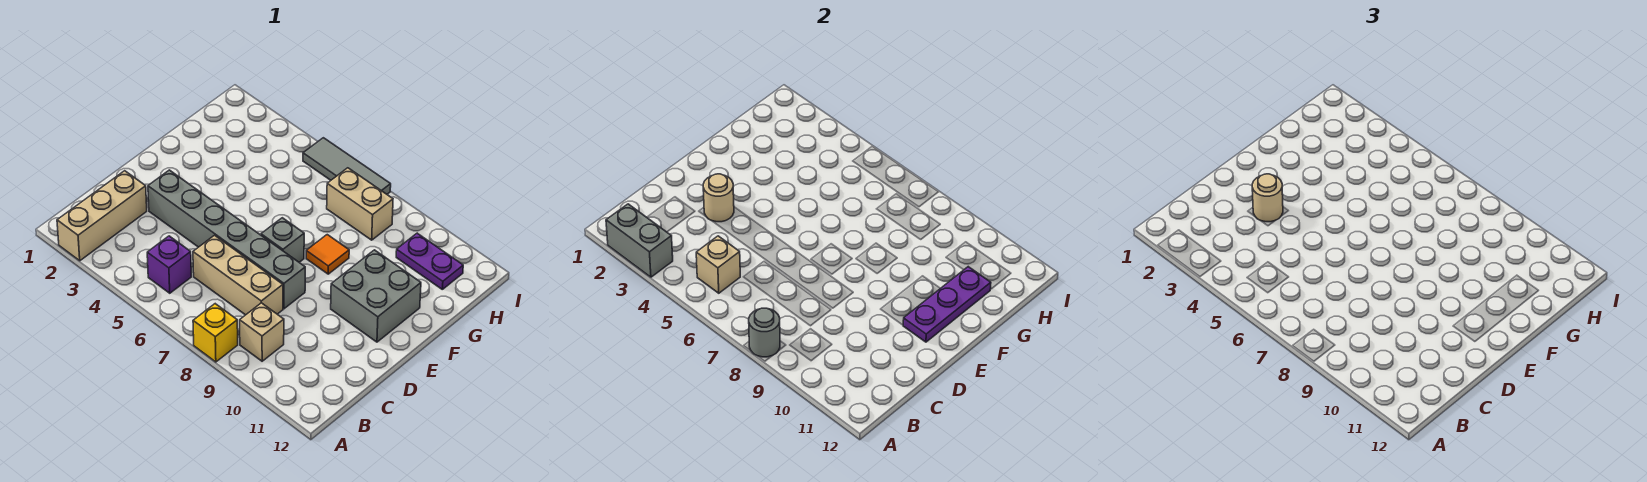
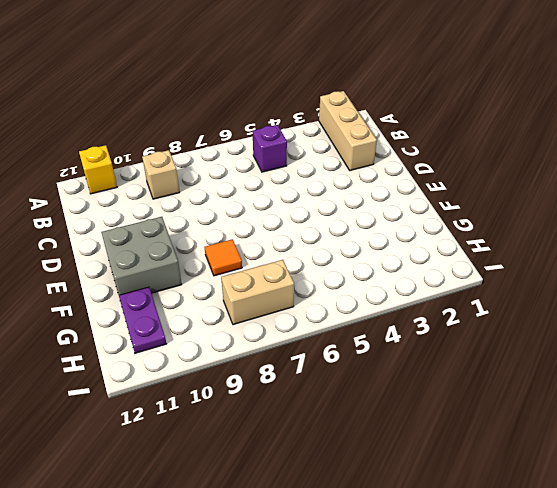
yellow 1x1 brick [79,145,117,194] -> yellow 1x1 brick moved to [193,304,238,362]
purple 1x2 plate [119,287,166,353] -> purple 1x2 plate turned to [396,233,463,289]
none -> tan 1x3 brick [193,235,283,315]
none -> grey 1x6 brick [148,170,305,309]
none -> grey 1x1 brick [261,218,304,262]

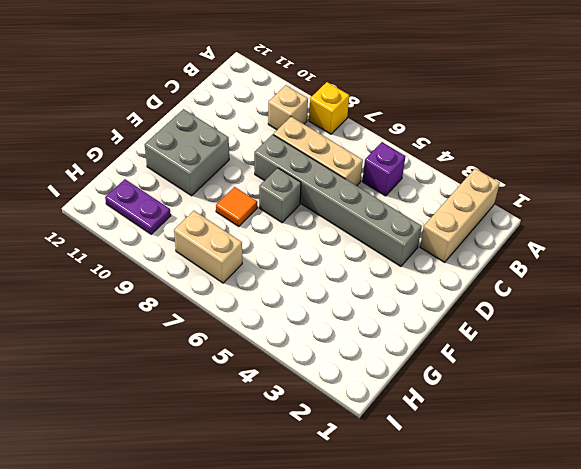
none -> grey 1x3 tile [303,138,391,194]
none -> grey 1x2 brick [606,204,673,277]
none -> grey 1x1 round brick [749,308,780,357]

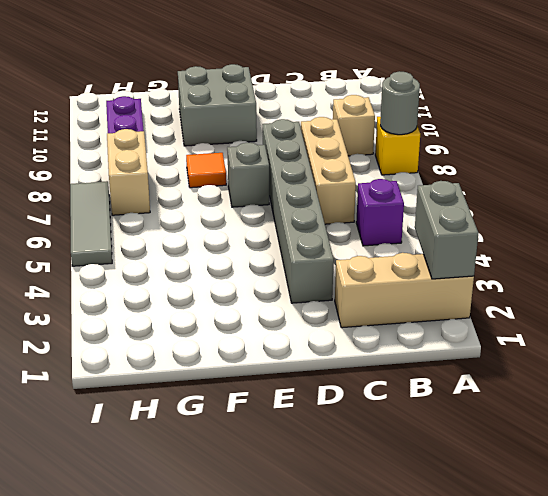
none -> tan 1x1 brick [696,236,740,293]
none -> tan 1x1 round brick [703,174,734,222]
none -> purple 1x3 plate [903,267,991,342]

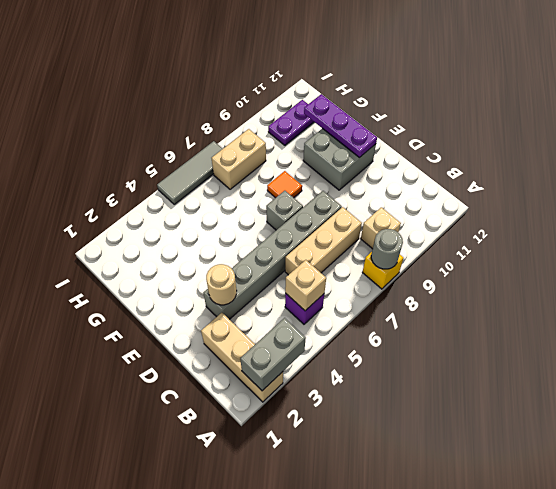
none -> tan 1x1 round brick [1252,174,1283,222]

